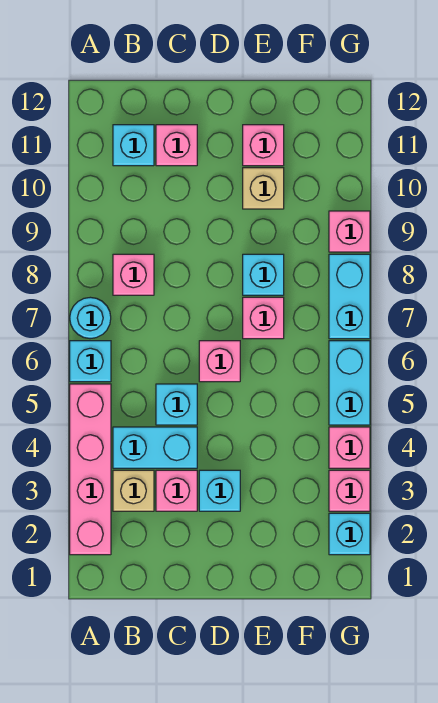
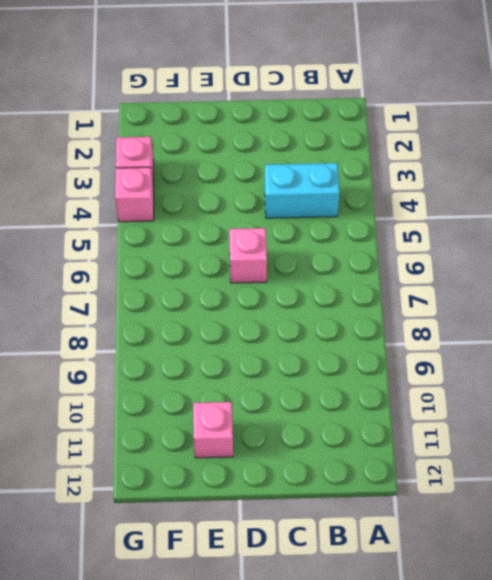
none -> pink 1x4 brick [70,384,111,555]
none -> cyan 1x1 brick [70,341,111,382]
none -> cyan 1x1 round brick [70,297,111,339]

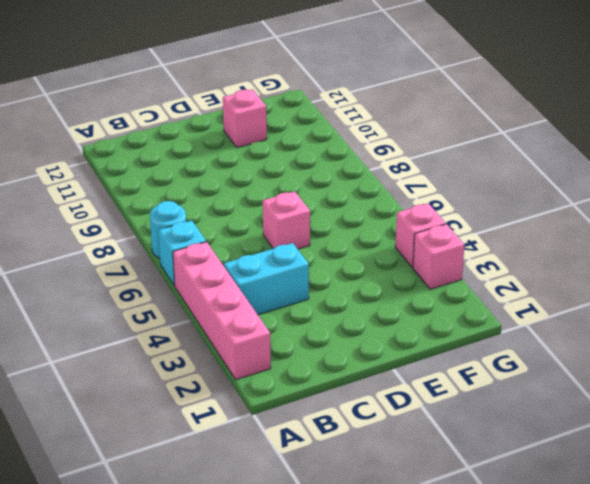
none -> tan 1x1 brick [113,470,154,511]
none -> pink 1x1 brick [113,254,154,295]
none -> cyan 1x1 brick [113,125,154,166]

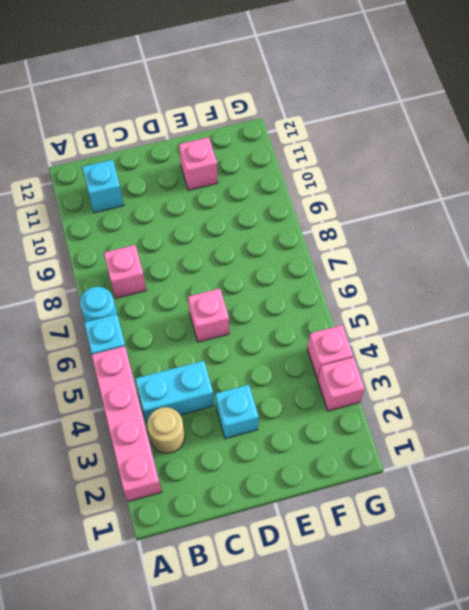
tan 1x1 round brick [147,407,185,453] -> tan 1x1 brick [113,470,154,511]
none -> pink 1x1 brick [156,470,197,511]
none -> cyan 1x1 brick [156,384,197,425]
none -> pink 1x1 brick [156,125,197,166]

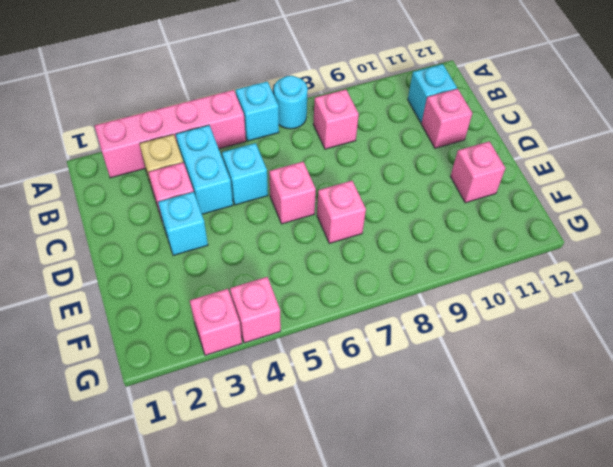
none -> cyan 1x1 brick [243,254,284,295]
none -> tan 1x1 brick [243,168,284,209]
none -> cyan 1x1 brick [329,513,370,555]

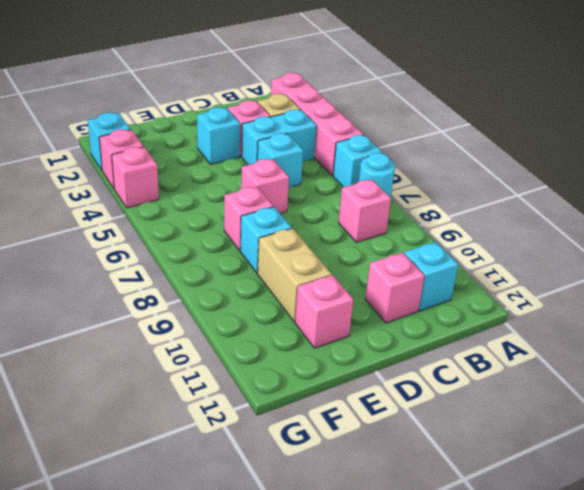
tan 1x2 brick [258,228,332,322] -> tan 1x1 brick [243,168,284,209]
none -> cyan 1x2 brick [329,341,370,425]
none -> cyan 1x2 brick [329,254,370,339]
none -> pink 1x1 brick [329,211,370,252]

